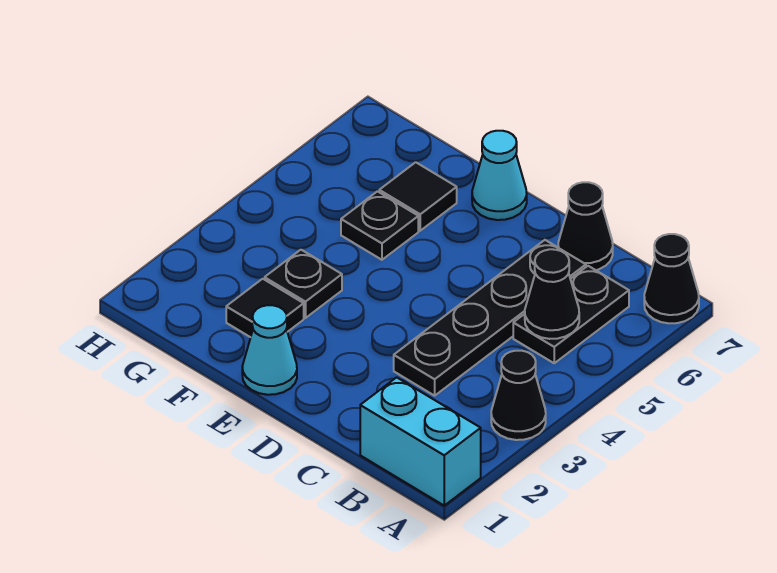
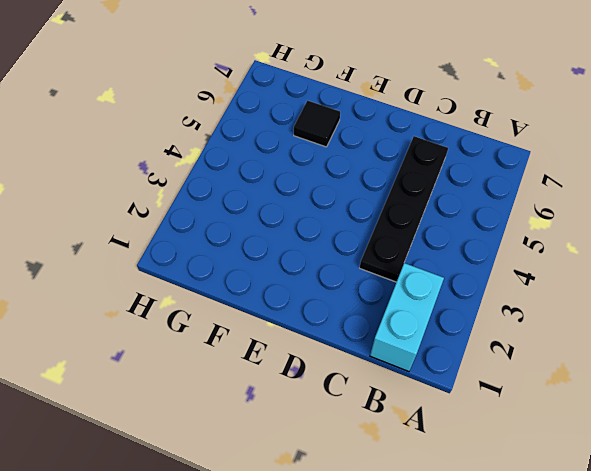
cyan 1x2 brick [370,263,444,371] -> cyan 1x2 brick turned to [360,377,481,505]
none -> black 1x1 cone [491,351,546,440]
none -> black 1x1 cone [644,234,699,323]
none -> black 1x2 plate [513,266,629,363]

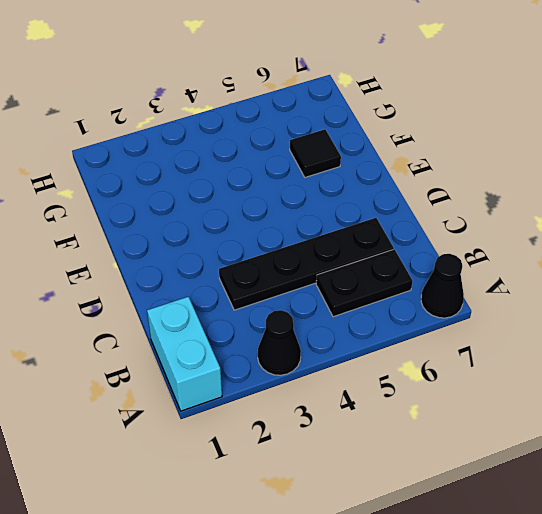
none -> black 1x1 cone [558,182,613,270]
none -> cyan 1x1 cone [242,305,297,395]
none -> cyan 1x1 cone [472,131,527,220]

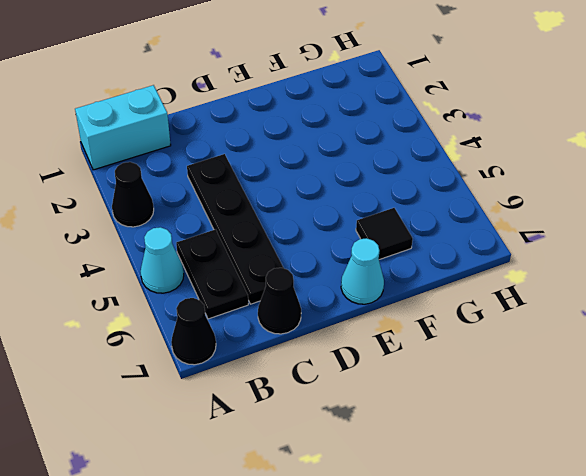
cyan 1x1 cone [141,227,184,293] -> cyan 1x1 cone moved to [242,305,297,395]
none -> black 1x1 tile [226,279,304,337]
none -> black 1x1 plate [265,250,342,318]
none -> black 1x1 plate [341,191,418,260]

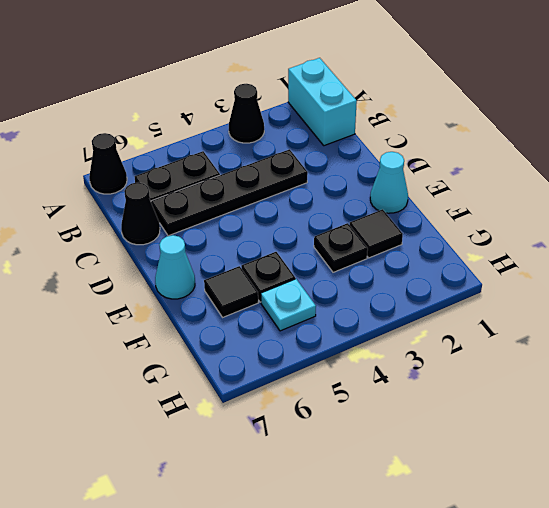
cyan 1x1 plate [261,279,316,331] -> none
none -> black 1x1 cone [525,249,579,339]

